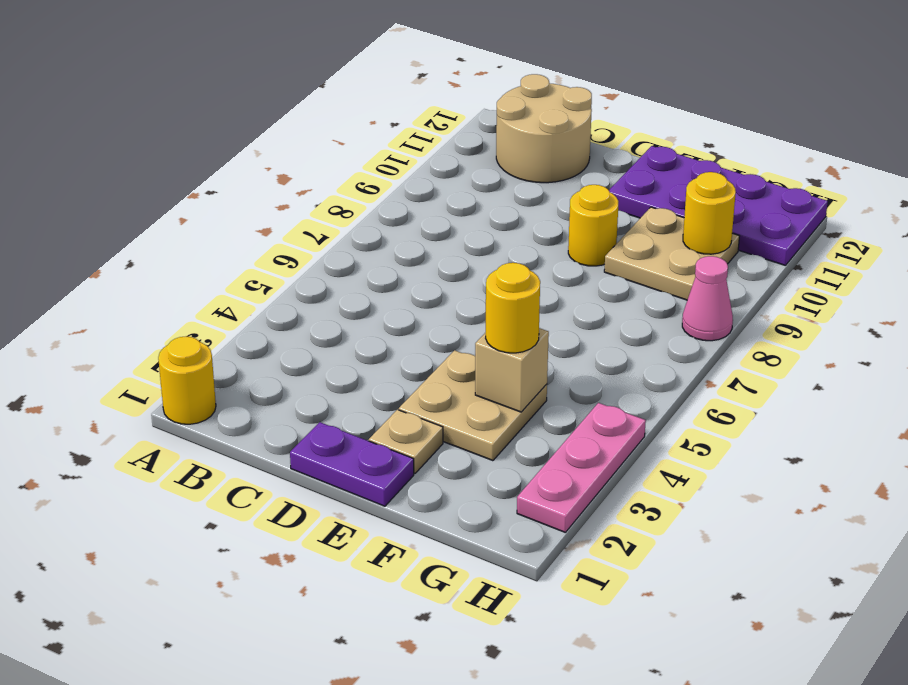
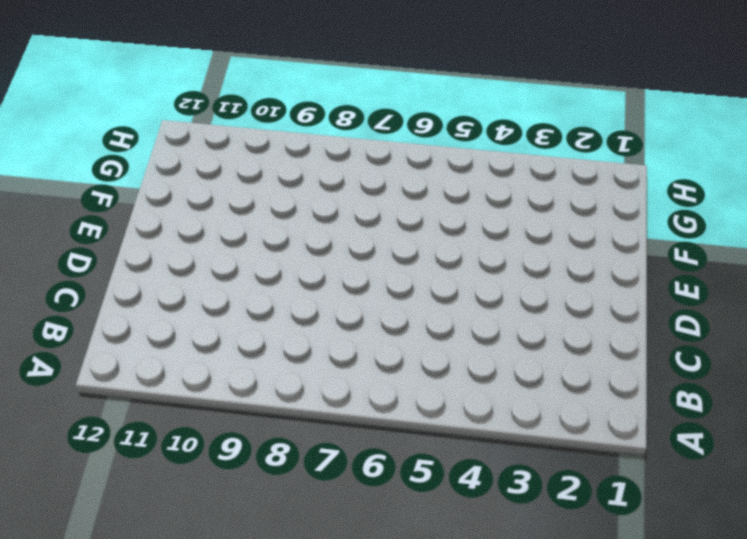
none -> yellow 1x1 round brick [158,337,216,424]
none -> tan 2x2 round brick [496,74,592,183]
none -> purple 1x2 plate [290,422,414,506]

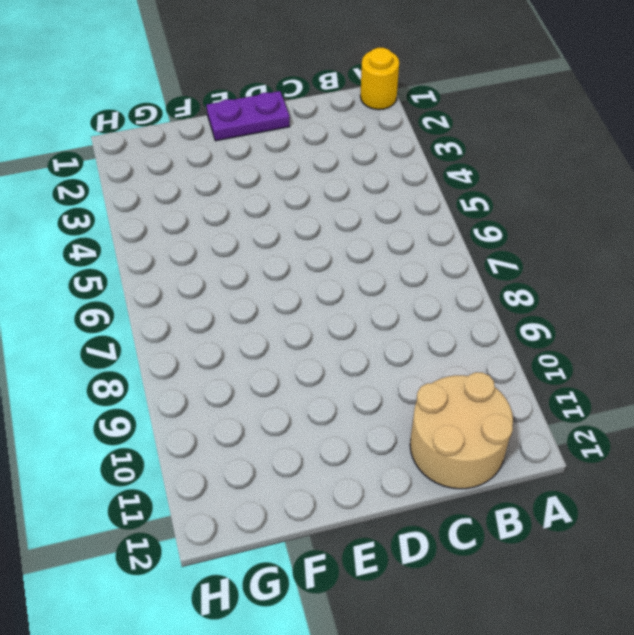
none -> tan 1x1 plate [369,410,443,474]
none -> tan 2x2 plate [399,350,547,461]
none -> yellow 1x1 round brick [568,185,619,266]

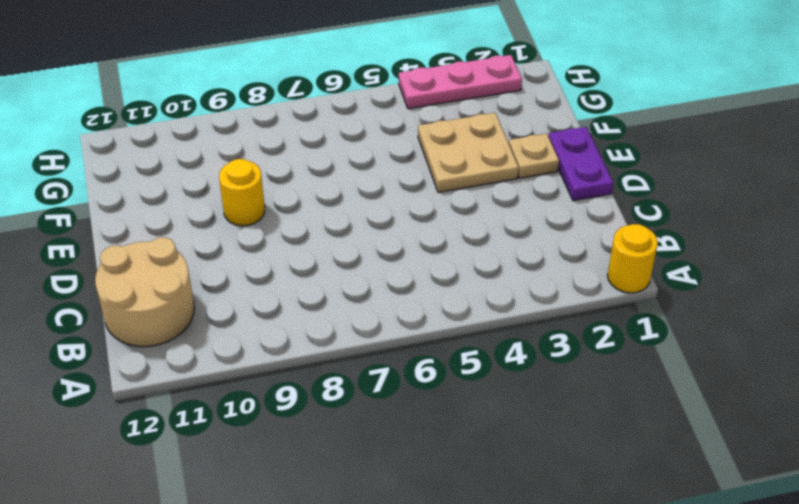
none -> purple 2x4 plate [609,146,828,266]
none -> tan 2x2 plate [604,207,739,300]
none -> pink 1x1 cone [682,256,733,341]

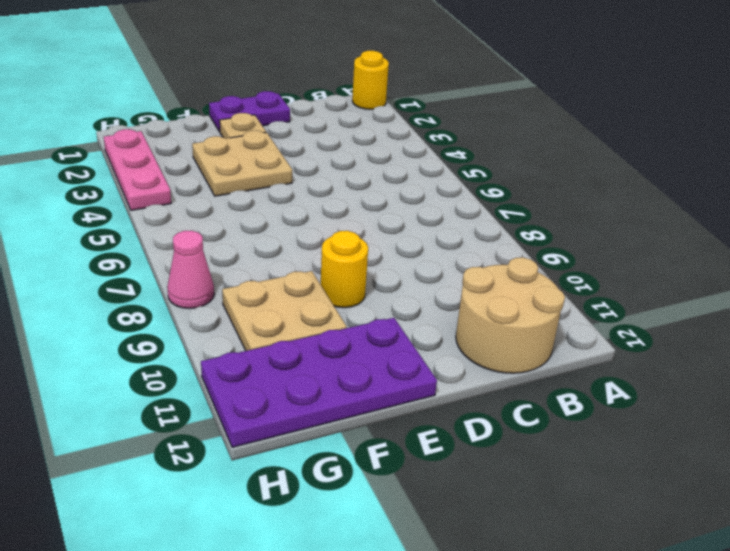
none -> tan 1x1 brick [475,328,549,412]
none -> yellow 1x1 round brick [683,172,736,254]
none -> yellow 1x1 round brick [486,263,540,353]

